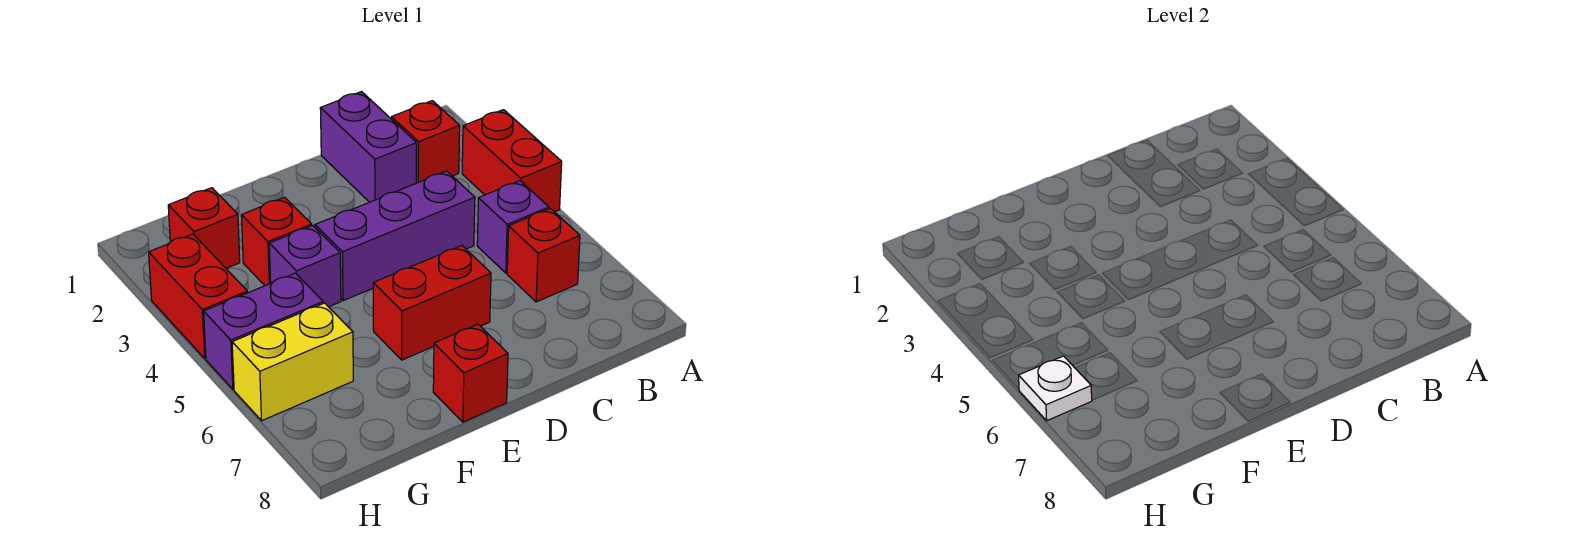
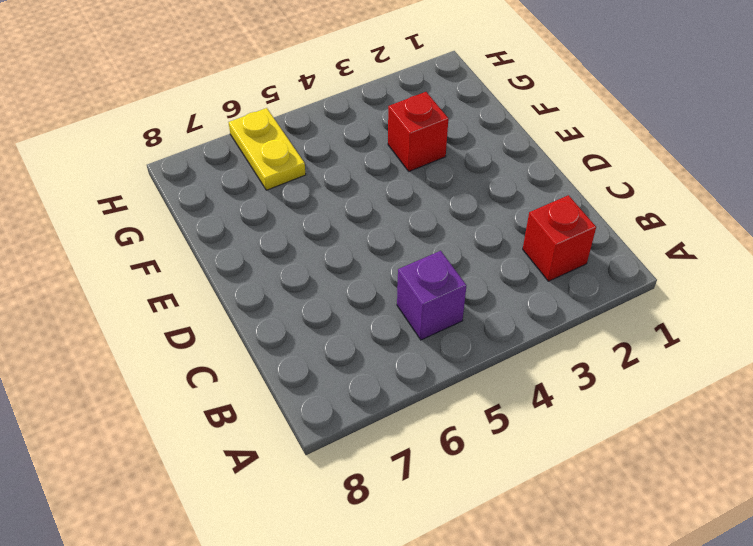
yellow 1x2 plate [229,108,306,190] -> yellow 1x2 brick [232,303,353,421]
none -> red 1x2 brick [462,110,562,212]
none -> red 1x1 brick [507,208,580,302]
none -> purple 1x2 brick [320,92,416,202]

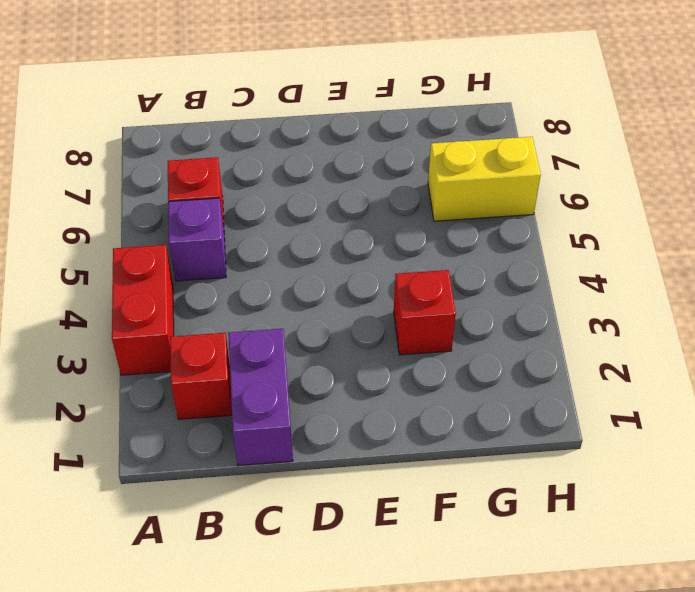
none -> purple 1x3 brick [315,171,475,301]
none -> red 1x2 brick [373,246,491,360]
none -> red 1x1 brick [433,324,508,422]

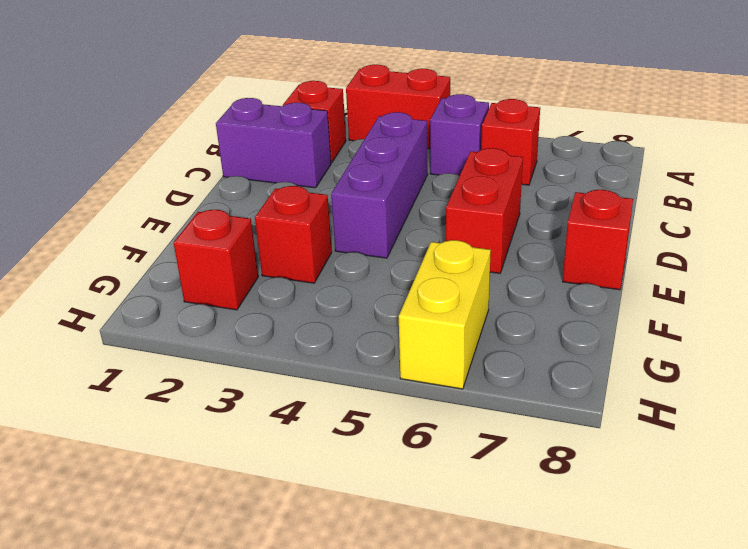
none -> purple 1x1 brick [269,226,341,307]
none -> purple 1x2 brick [204,273,323,389]
none -> red 1x2 brick [149,234,247,359]

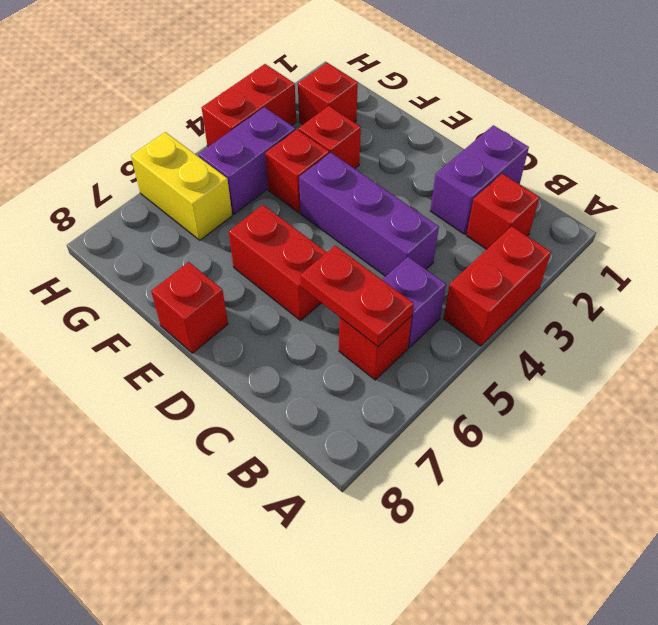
red 1x2 plate [300,246,414,347] -> none
red 1x1 brick [265,130,329,213] -> purple 1x1 brick [269,226,341,307]
purple 1x2 brick [198,107,295,214] -> purple 1x2 brick turned to [204,273,323,389]
none -> white 1x1 plate [1019,356,1092,421]

